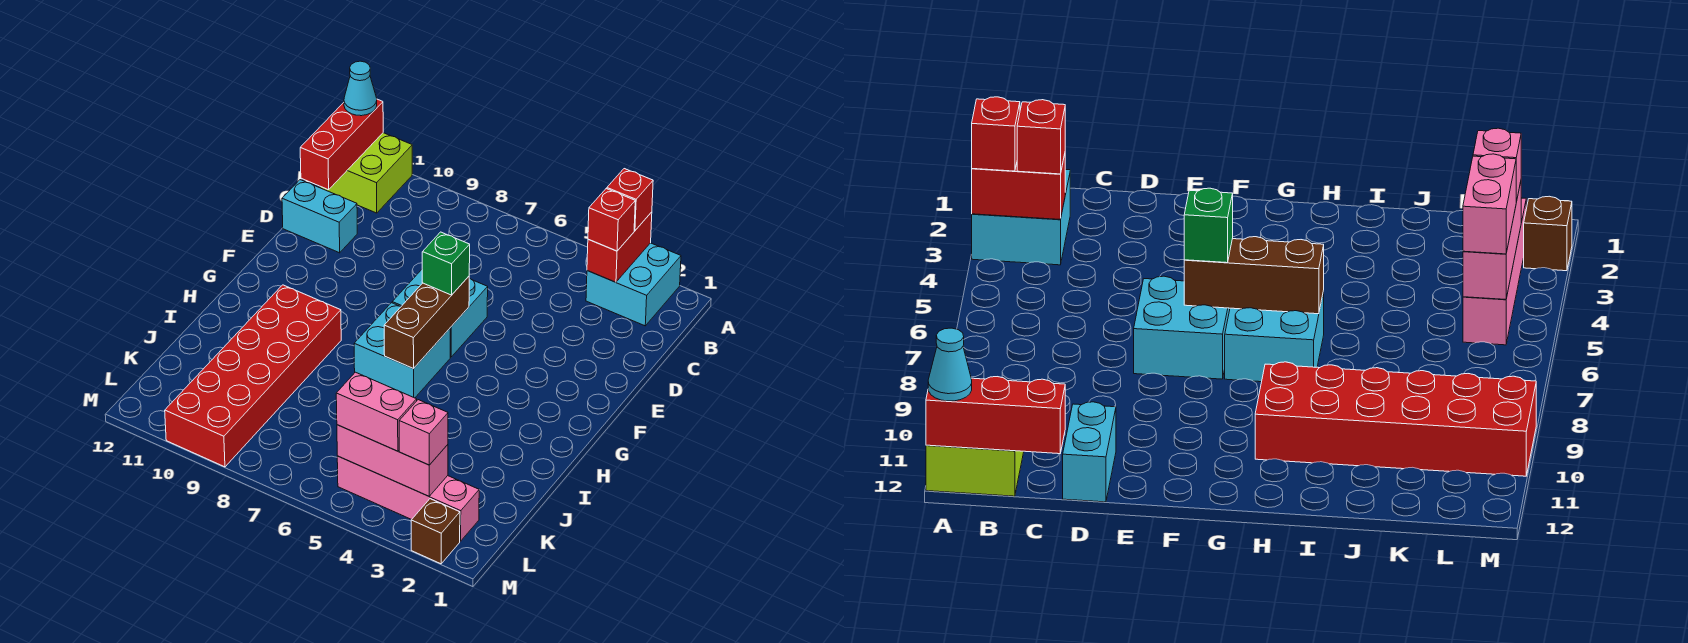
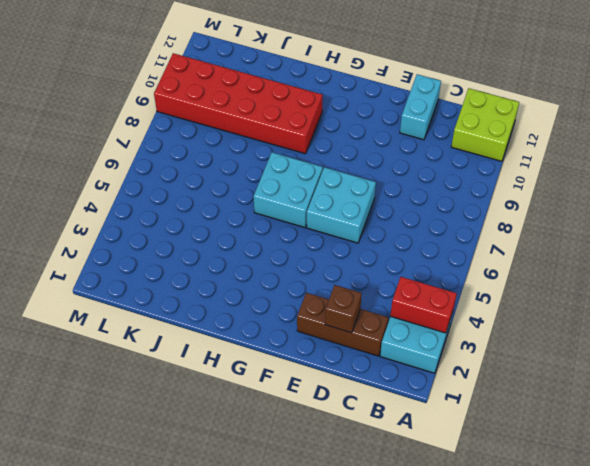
brown 1x3 brick [297,293,388,356] -> brown 1x3 brick moved to [384,276,469,369]
brown 1x1 brick [325,285,362,333] -> brown 1x1 brick moved to [411,499,460,564]
none -> pink 1x4 brick [337,456,479,541]
none -> red 1x3 brick [300,99,383,190]
none -> pink 1x3 brick [337,425,448,496]

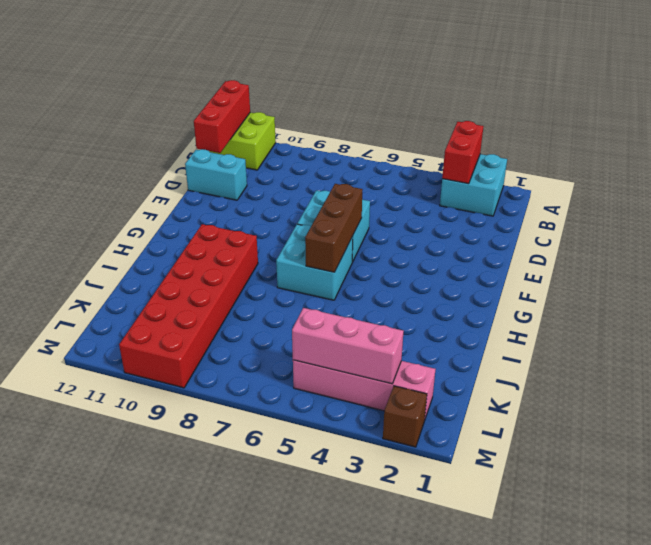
none -> red 1x1 brick [607,169,653,231]
none -> cyan 1x1 cone [344,61,377,116]
none -> red 1x1 brick [588,189,635,251]

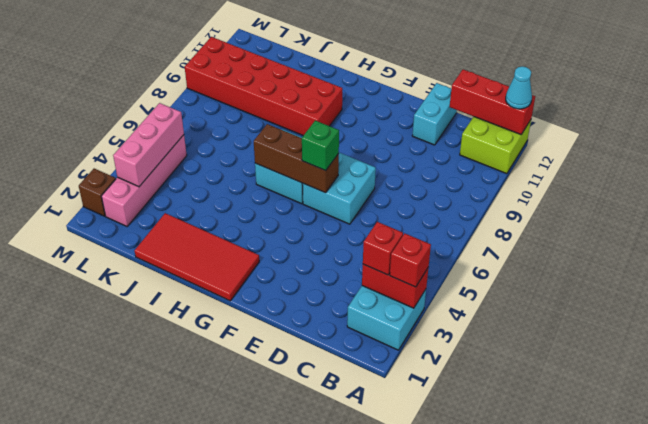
red 2x4 tile [135,213,259,301] -> none
none -> pink 1x1 brick [399,400,448,465]
none -> pink 1x2 brick [336,372,417,451]

